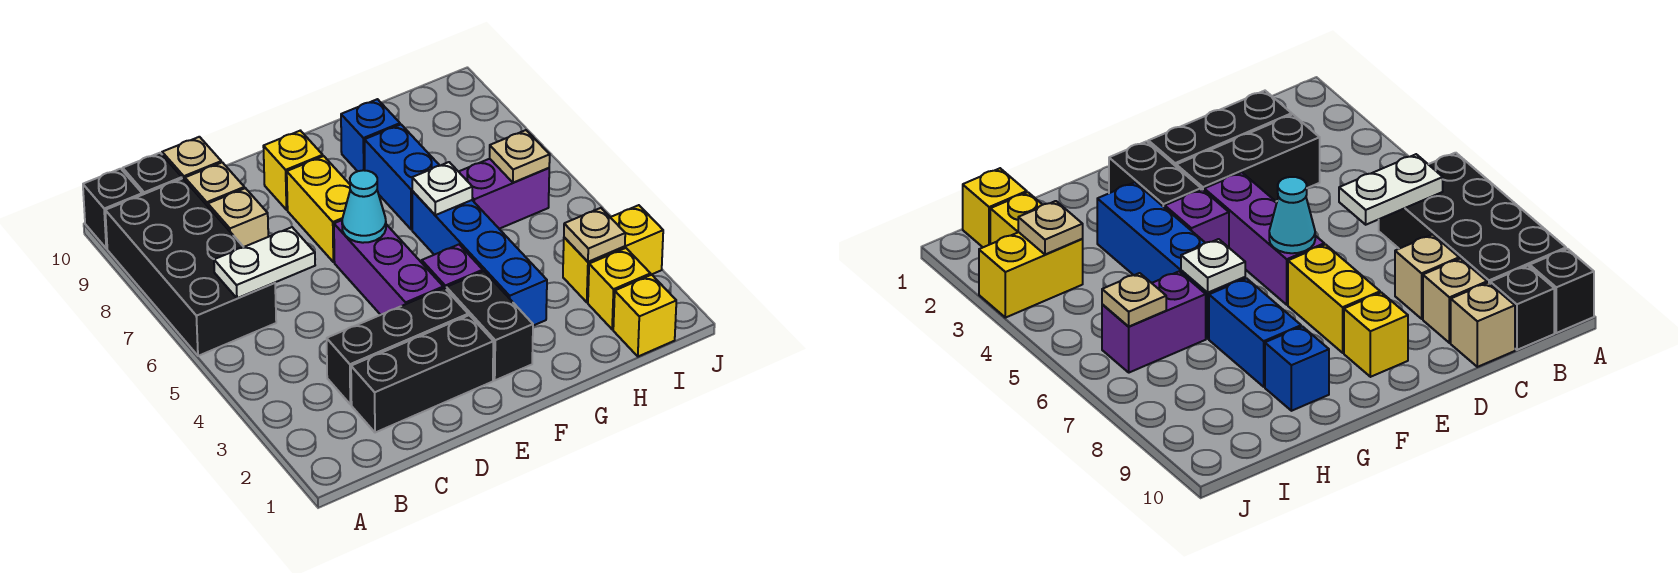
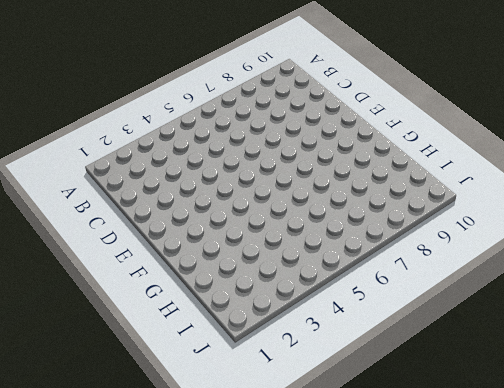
none -> black 2x4 brick [105,179,276,356]
none -> black 1x1 brick [83,169,142,249]
none -> black 1x1 brick [123,153,182,195]

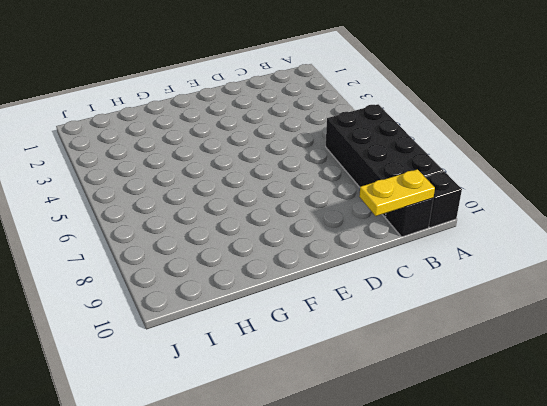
yellow 1x2 plate [359,169,435,216] -> none
none -> black 1x3 brick [351,315,493,433]
none -> black 1x3 brick [327,288,468,405]
none -> tan 1x1 brick [208,188,268,247]

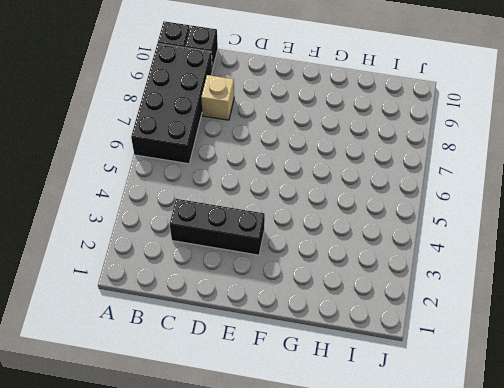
none -> black 1x3 brick [351,315,493,433]
none -> tan 1x1 brick [185,162,244,206]
none -> tan 1x1 brick [162,137,221,180]

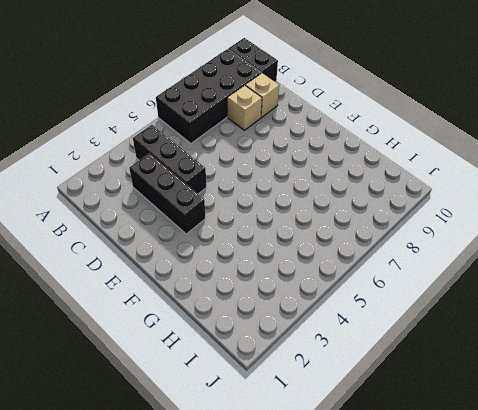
black 1x3 brick [133,125,207,194] -> black 1x3 brick moved to [351,315,493,433]
none -> tan 1x1 brick [162,137,221,180]
none -> purple 1x3 brick [334,220,443,315]
none -> yellow 1x2 brick [287,156,350,262]

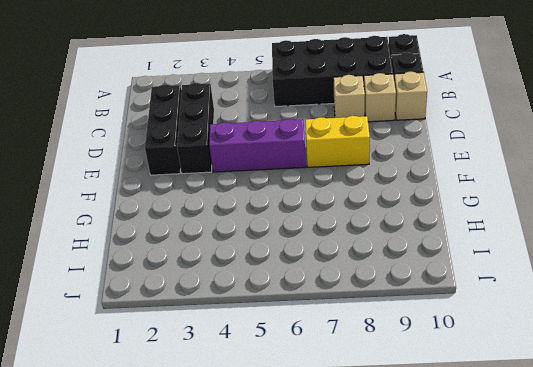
none -> yellow 1x1 brick [263,131,323,210]
none -> black 1x2 brick [446,271,533,380]
none -> purple 1x1 brick [422,245,483,289]

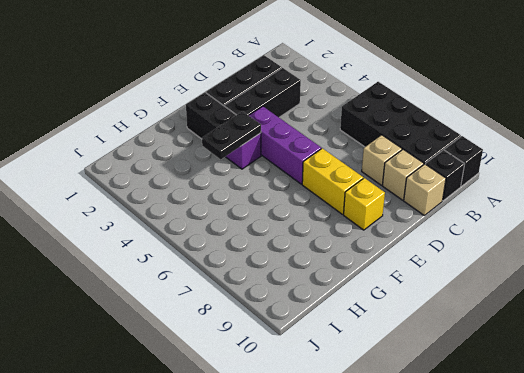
black 1x2 plate [202,111,261,159] -> none
none -> blue 1x4 brick [412,191,547,326]
none -> blue 1x2 brick [365,125,440,230]
none -> blue 1x1 brick [341,99,400,171]

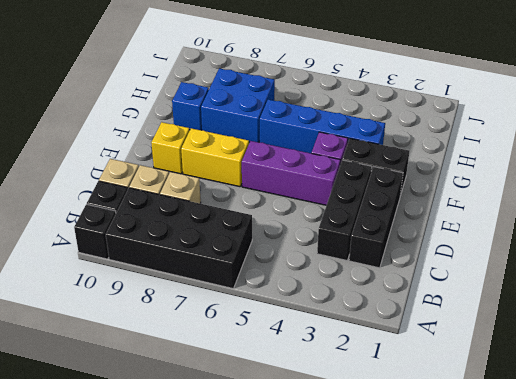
blue 2x2 brick [201,68,275,143] -> blue 1x2 brick [365,125,440,230]
none -> purple 1x2 brick [459,159,549,229]
none -> yellow 1x1 brick [613,275,676,357]
none -> yellow 1x1 brick [588,248,650,329]

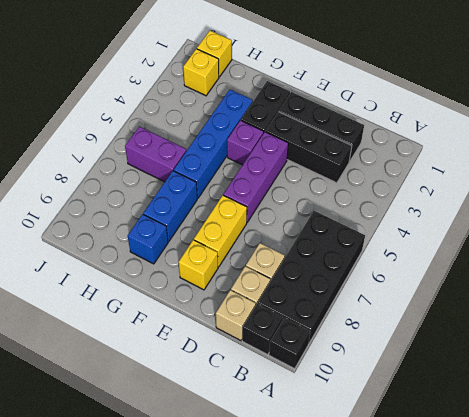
none -> yellow 1x2 brick [563,205,663,302]
none -> white 1x2 plate [214,227,315,298]
none -> cyan 1x1 cone [342,170,386,243]

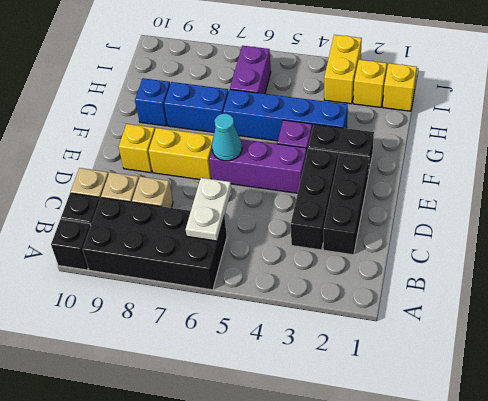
none -> white 1x1 plate [412,162,472,215]
none -> tan 1x1 plate [564,208,625,262]
none -> tan 1x1 plate [490,130,550,183]

